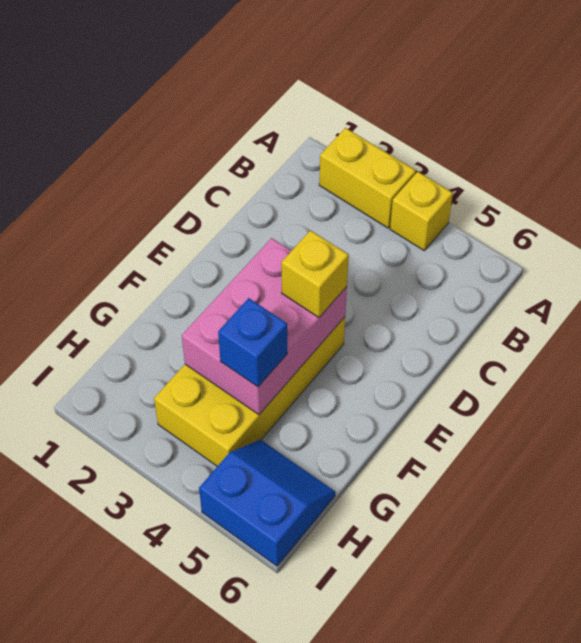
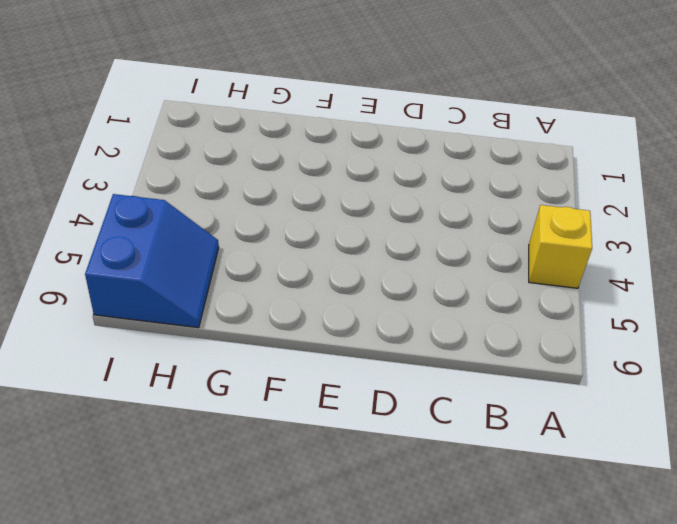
none -> yellow 1x2 brick [319,128,416,228]
none -> yellow 2x4 brick [154,317,345,466]

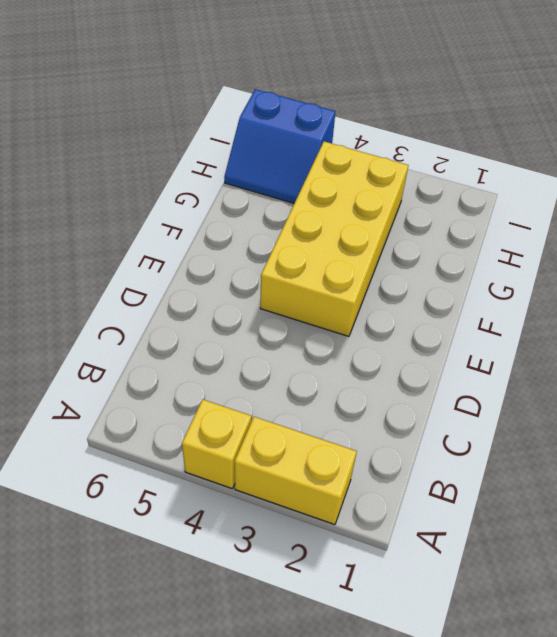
none -> pink 2x3 brick [182,238,347,415]
none -> yellow 1x1 brick [281,230,349,318]

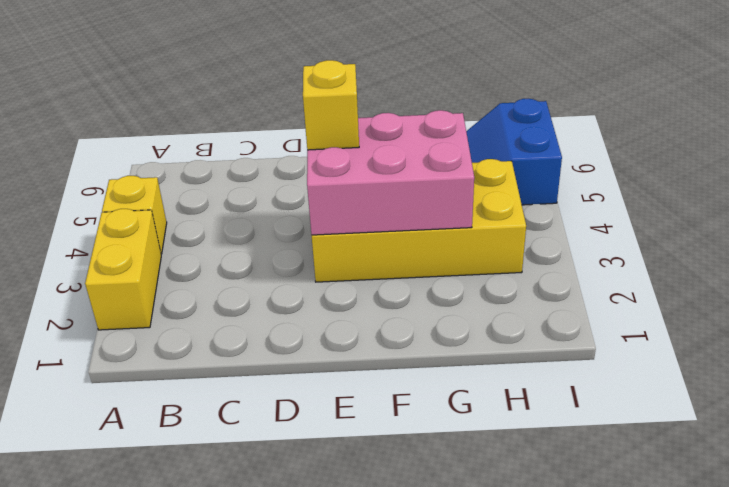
none -> blue 1x1 brick [218,298,287,387]

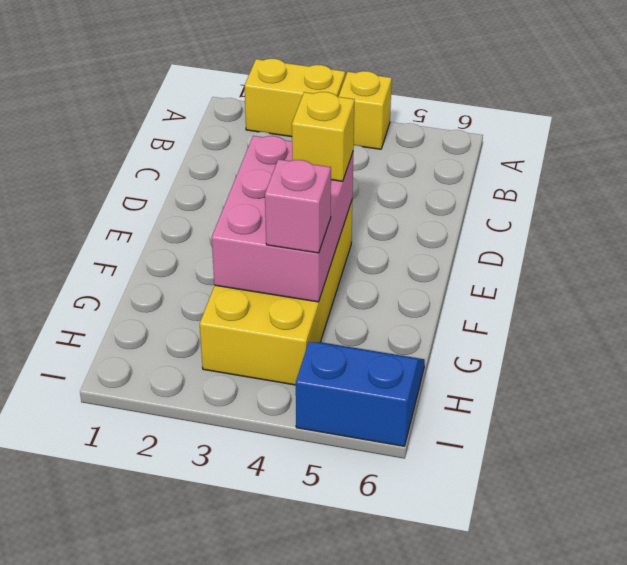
pink 1x1 brick [265,159,331,253] -> blue 1x1 brick [218,298,287,387]

